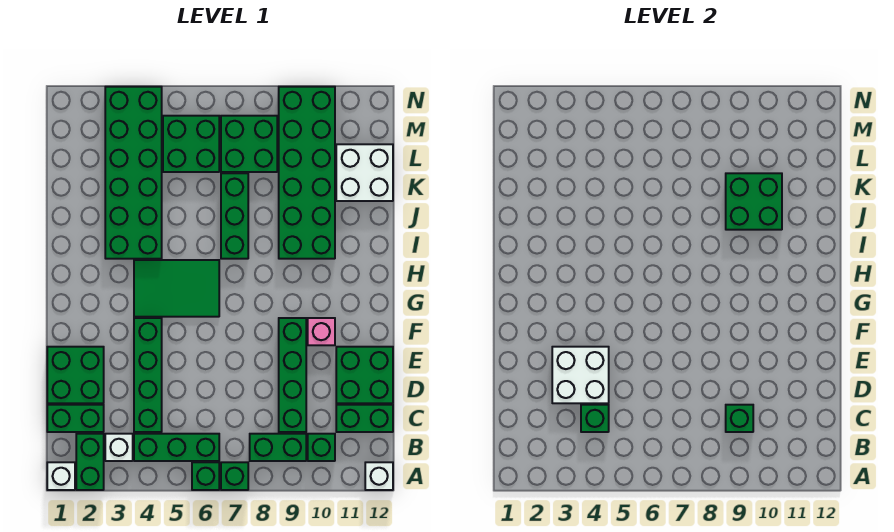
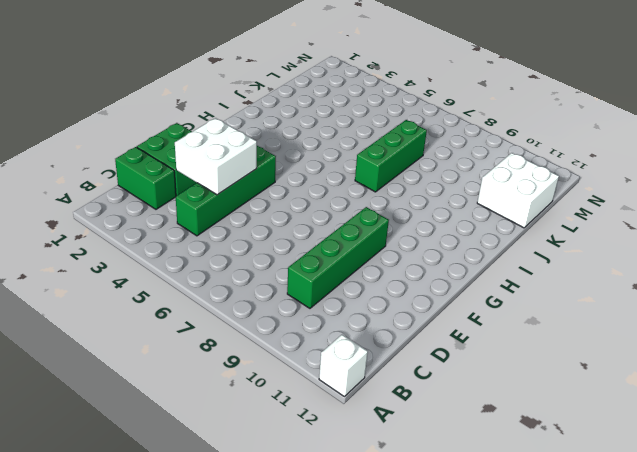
none -> white 1x1 brick [47,462,75,490]
none -> green 1x2 brick [76,434,104,490]
none -> green 1x1 brick [192,462,219,490]

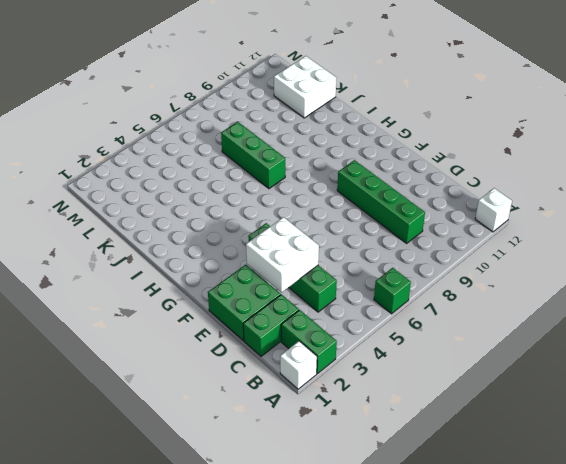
none -> green 1x1 brick [221,462,248,490]
none -> white 1x1 brick [105,434,133,461]
none -> green 1x3 brick [134,434,219,461]

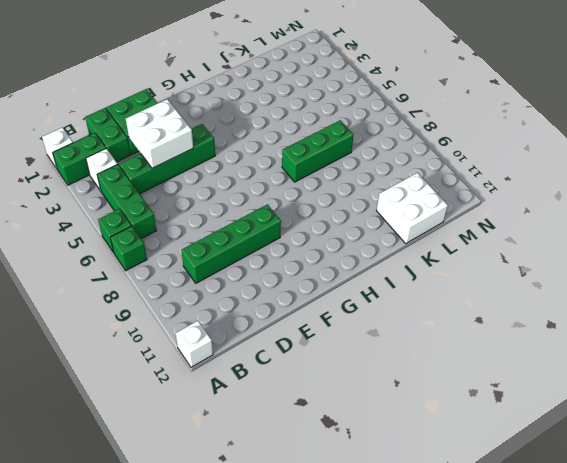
none -> green 1x2 brick [250,434,306,461]
none -> green 1x1 brick [308,434,335,461]
none -> green 1x2 brick [336,405,393,432]

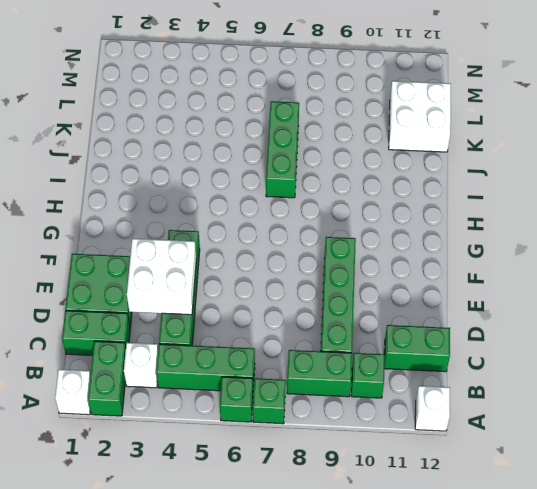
none -> green 2x2 brick [336,347,393,403]
none -> pink 1x1 brick [308,318,335,345]
none -> green 2x3 tile [134,260,219,317]

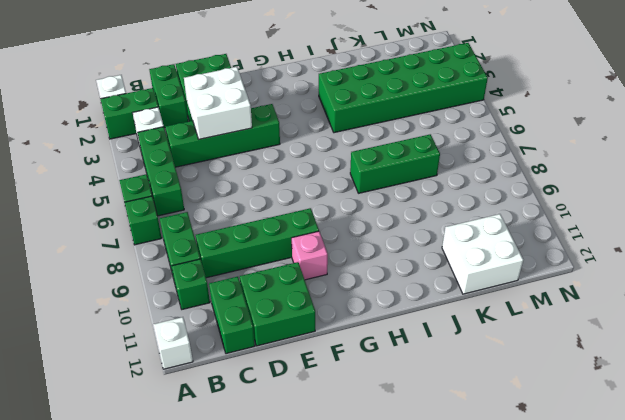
none -> green 2x3 tile [134,260,219,317]
none -> green 2x6 brick [279,87,335,259]
none -> green 2x2 brick [163,116,219,172]

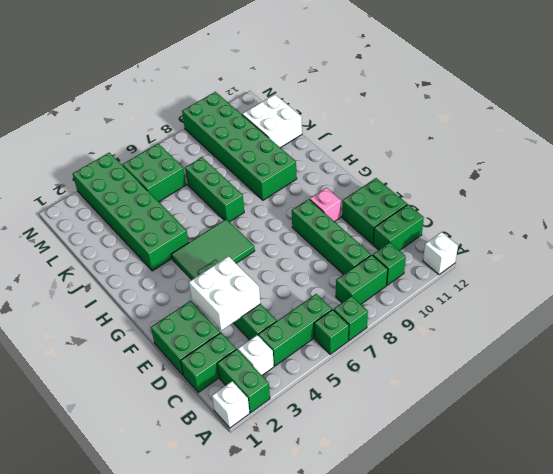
none -> green 2x2 brick [221,116,277,172]
none -> green 1x1 brick [581,405,609,432]
none -> green 1x1 brick [726,405,753,432]

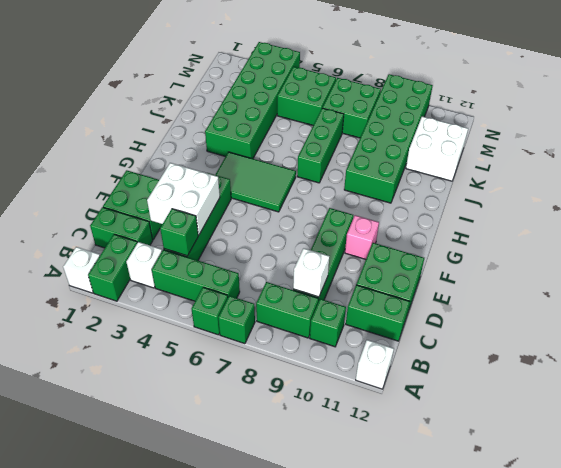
white 1x1 brick [293,248,329,297] -> green 1x1 brick [726,405,753,432]
none -> green 2x2 brick [726,173,782,230]

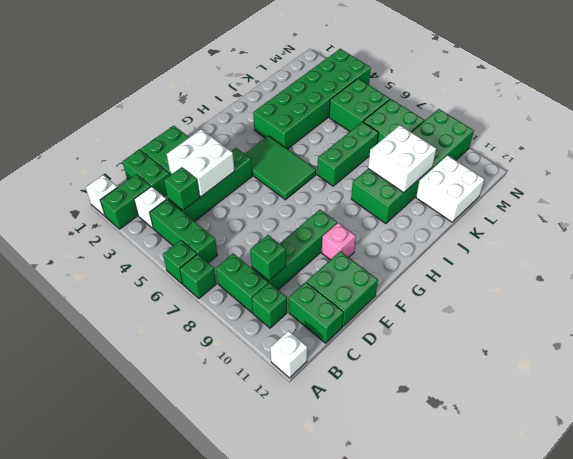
white 2x2 brick [368,125,436,193] -> green 2x2 brick [726,173,782,230]

